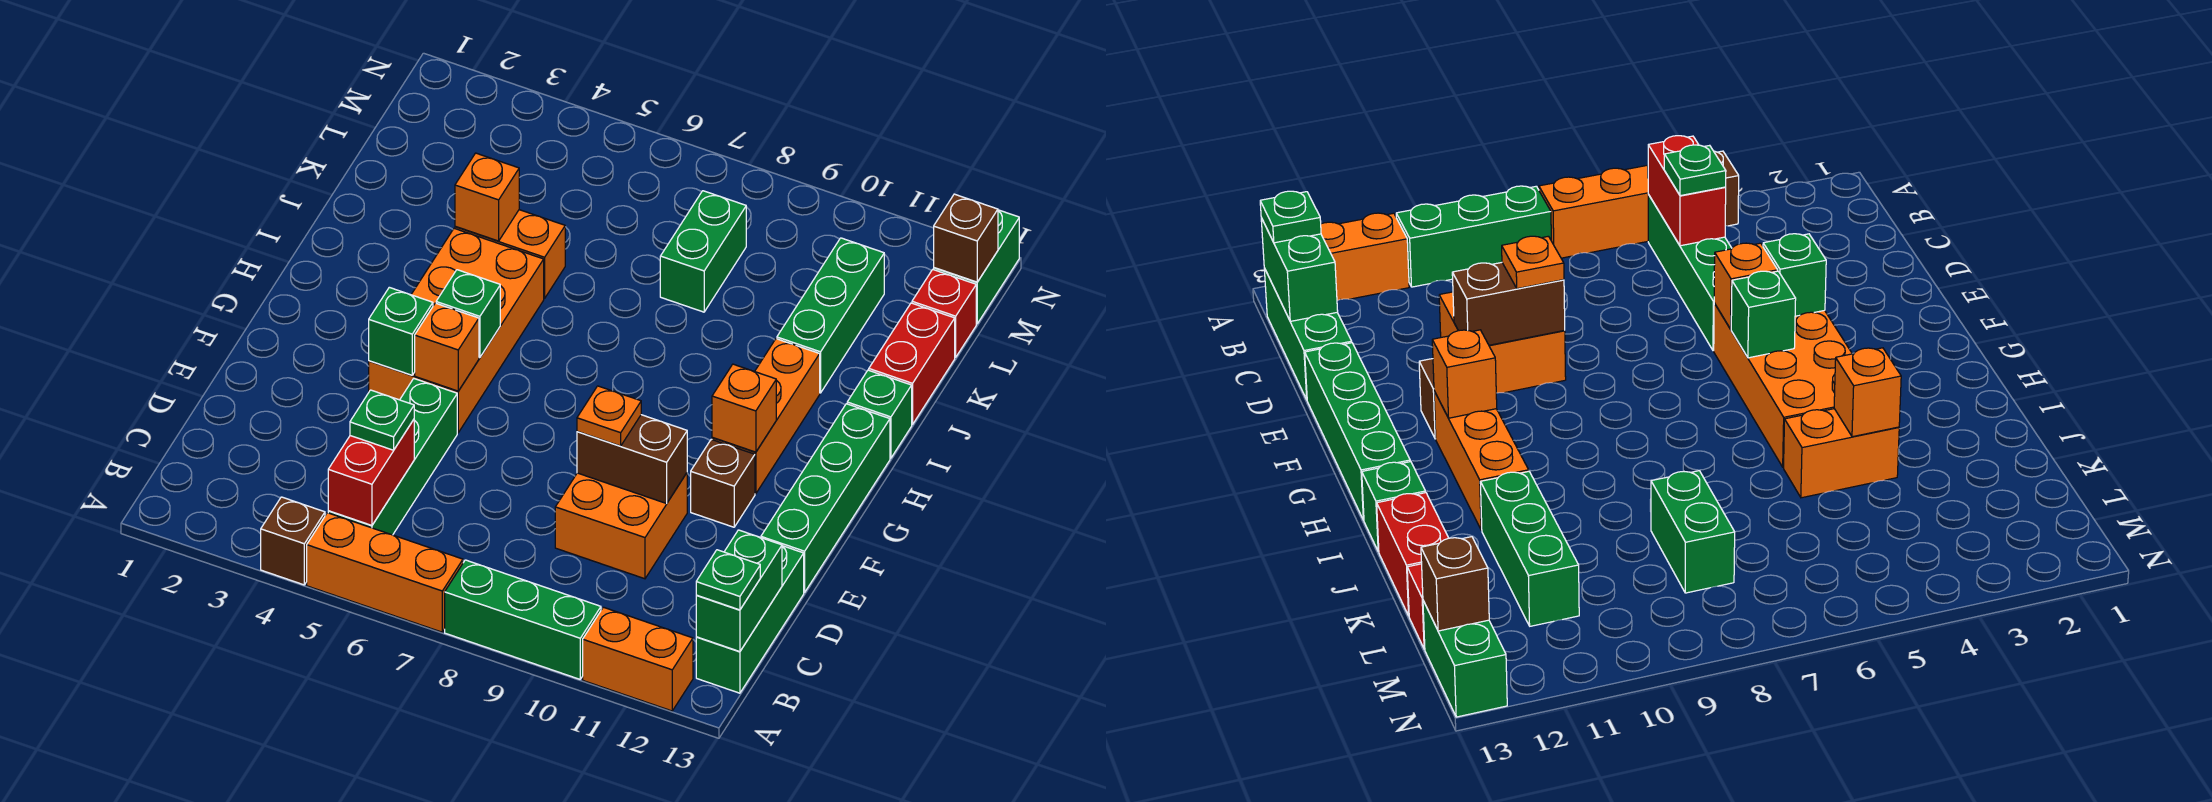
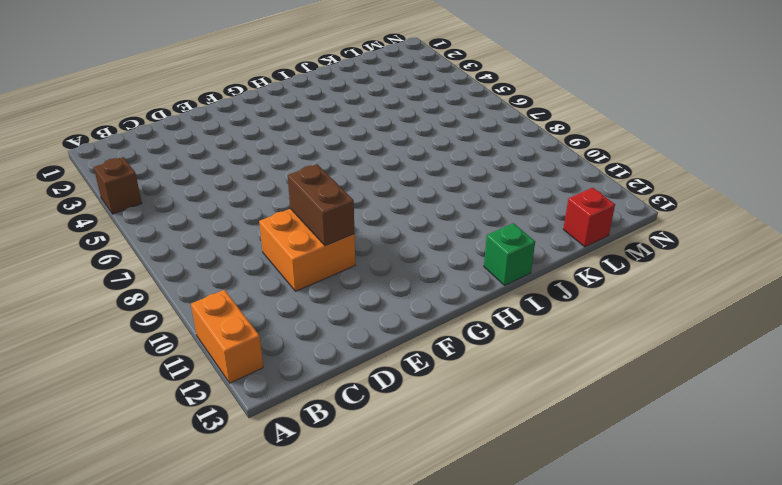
none -> orange 1x3 brick [307,513,463,632]
none -> green 1x3 brick [445,560,601,679]
none -> green 1x4 brick [328,379,457,535]
none -> green 1x3 brick [696,546,804,693]

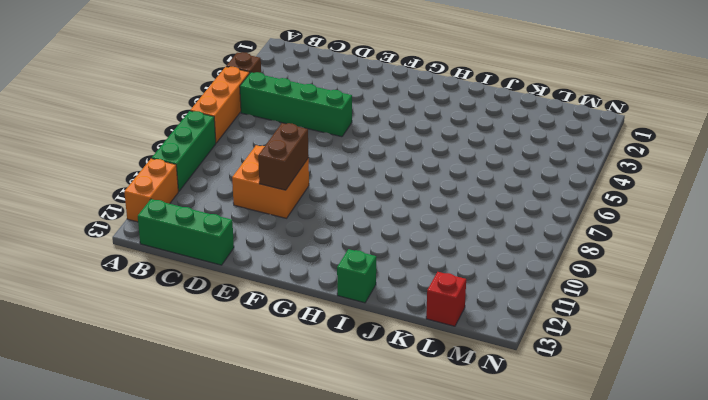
none -> green 1x4 brick [761,404,890,592]
none -> orange 2x4 brick [369,228,544,433]
none -> brown 1x1 brick [691,439,755,527]
none -> orange 1x3 brick [712,339,820,494]

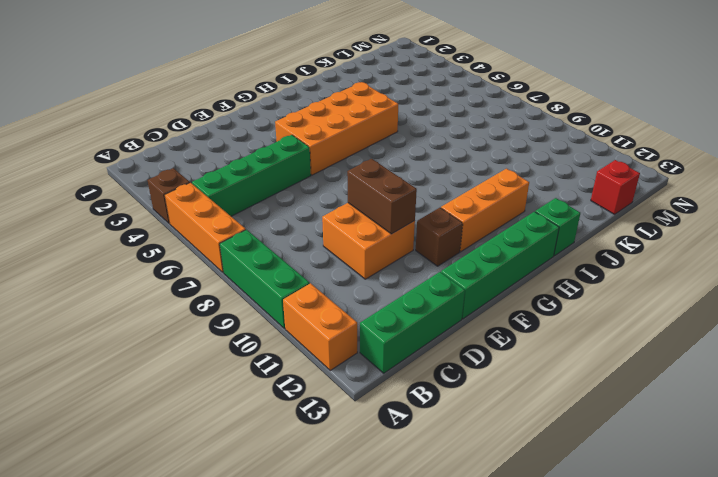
none -> orange 1x2 brick [455,210,565,298]
none -> green 1x3 brick [777,238,884,393]
none -> red 1x2 brick [869,303,955,425]
none -> green 1x2 brick [660,191,746,312]

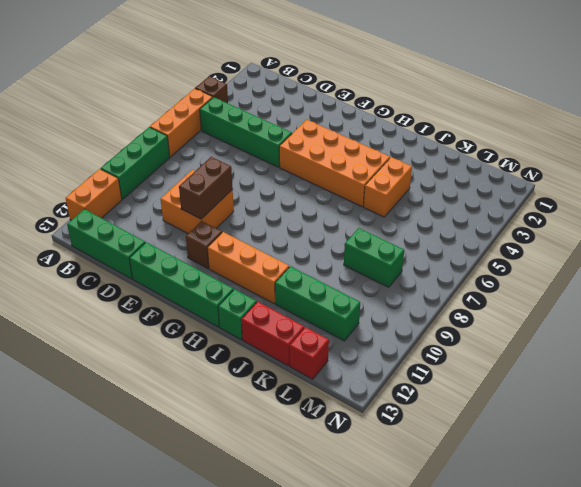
none -> green 1x2 brick [934,210,1019,324]
none -> red 1x2 brick [328,420,414,525]
none -> green 1x2 brick [696,530,782,652]
none -> green 1x1 brick [369,287,433,375]

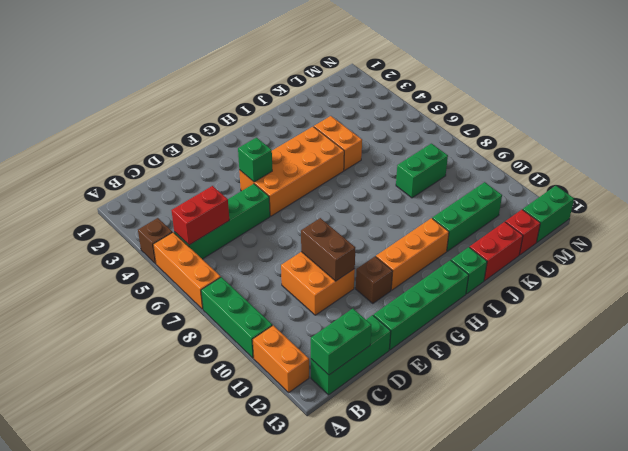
none -> orange 1x1 brick [415,303,479,391]
none -> green 1x1 brick [436,270,500,358]
none -> orange 1x1 brick [712,364,776,452]
none -> orange 1x1 brick [455,153,519,241]

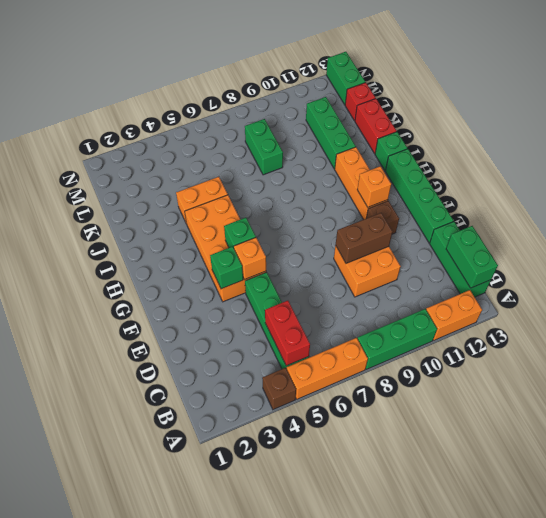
none -> orange 1x1 brick [455,153,519,241]
none -> brown 1x1 brick [934,194,998,282]
none -> green 1x1 plate [696,550,760,610]
none -> green 1x1 plate [350,390,414,450]

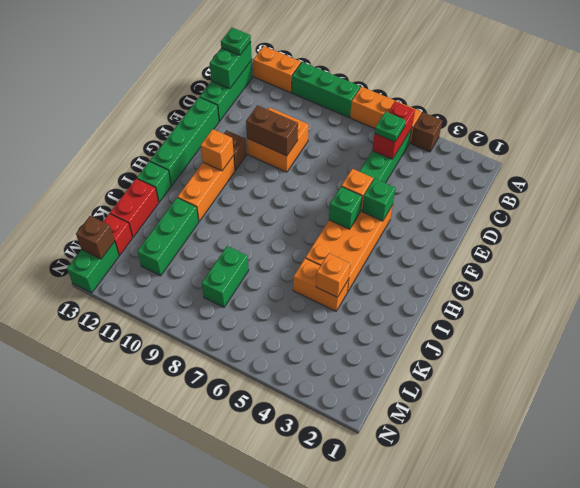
none -> orange 1x1 plate [577,386,641,446]

